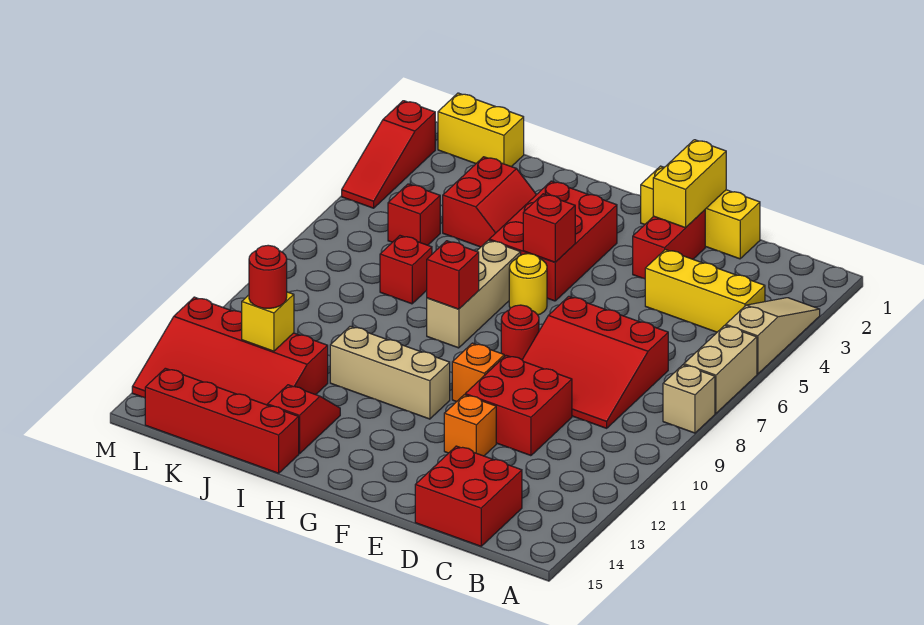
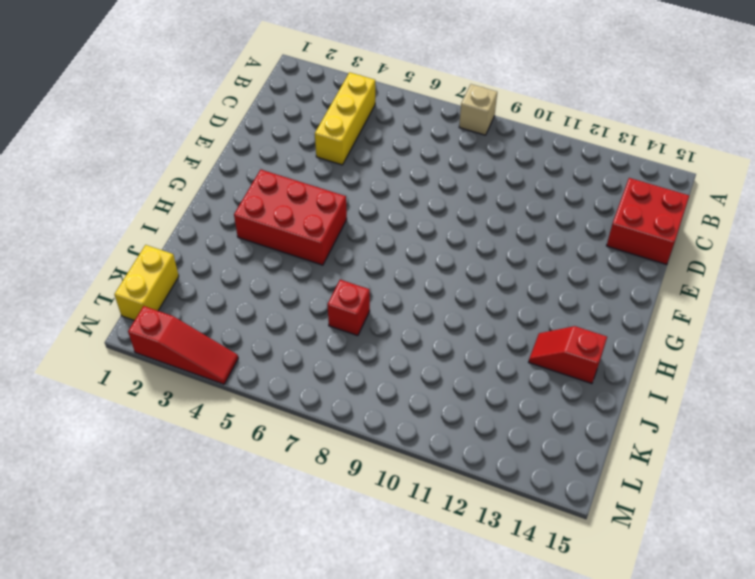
none -> tan 1x3 slope [726,298,820,374]
none -> tan 1x2 brick [684,325,757,413]
none -> red 3x3 slope [522,296,668,428]

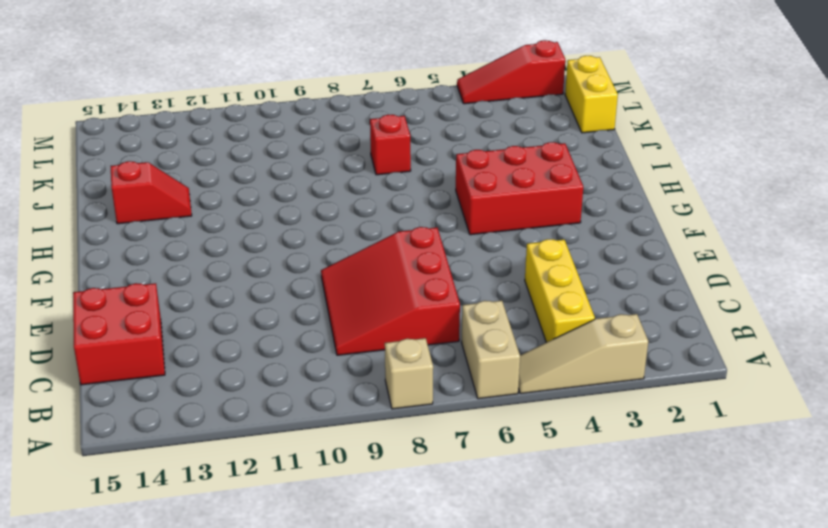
tan 1x3 slope [518,314,648,394] -> tan 1x3 slope turned to [726,298,820,374]
tan 1x2 brick [462,301,520,399] -> tan 1x2 brick turned to [684,325,757,413]
none -> yellow 1x3 brick [641,166,760,259]
none -> red 2x2 brick [465,355,572,456]
none -> red 1x2 brick [633,210,705,279]

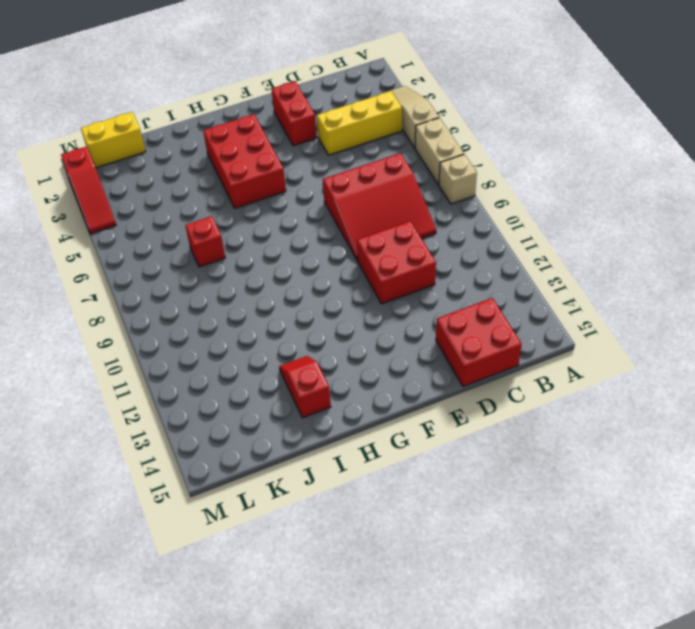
none -> yellow 1x3 brick [641,166,760,259]
none -> orange 1x1 brick [444,395,496,456]
none -> red 1x1 round brick [501,305,539,360]

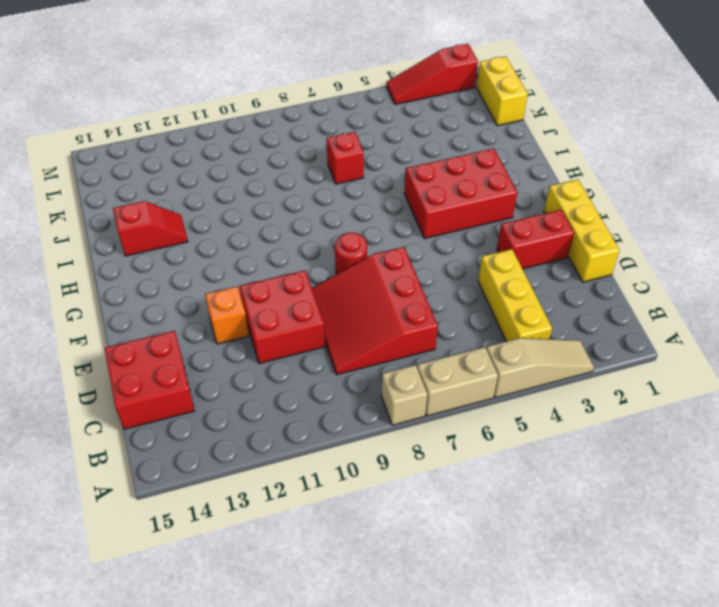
none -> orange 1x1 brick [452,343,504,402]
none -> yellow 1x1 round brick [509,254,547,315]
none -> tan 1x3 brick [330,326,450,419]

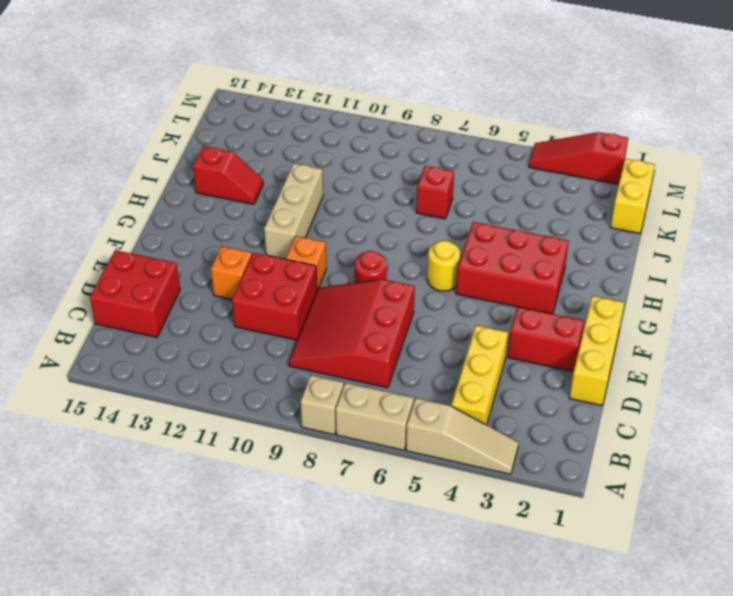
none -> tan 1x3 brick [427,240,521,348]
none -> red 2x2 slope [443,157,536,247]
none -> red 1x4 brick [145,368,299,473]

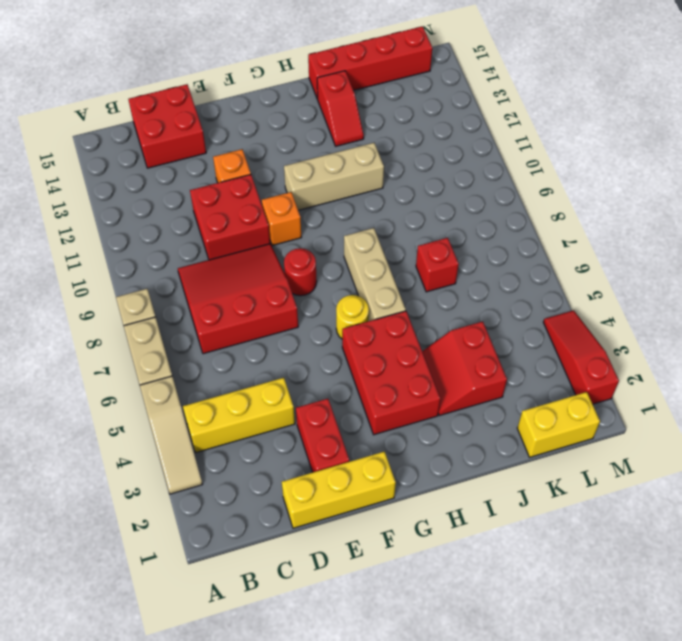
none -> red 3x4 slope [132,297,328,405]
none -> red 1x1 brick [388,184,440,245]
none -> yellow 1x2 brick [653,140,726,228]

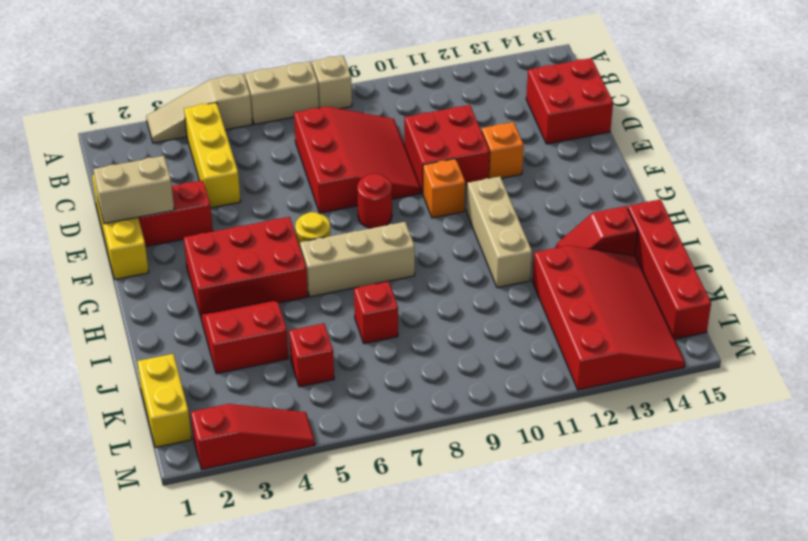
tan 1x2 brick [93,156,174,224] -> yellow 1x2 brick [653,140,726,228]
none -> red 1x1 brick [523,194,575,262]
none -> red 1x1 brick [427,241,479,309]
none -> yellow 1x1 brick [242,292,294,351]

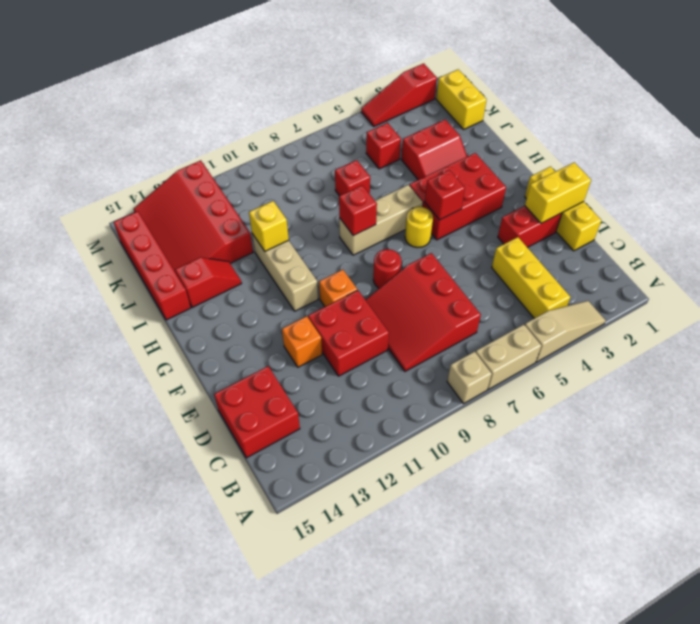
yellow 1x1 brick [249,201,289,251] -> yellow 1x1 brick moved to [242,292,294,351]
none -> red 1x1 round brick [249,245,287,308]

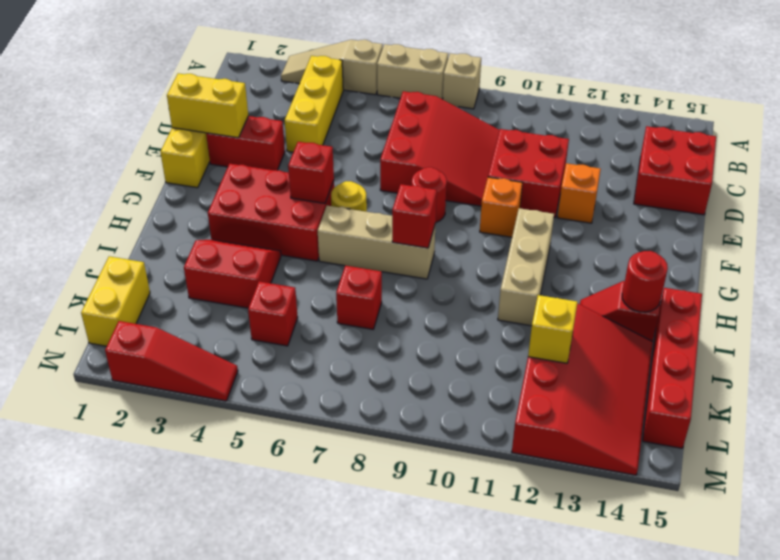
red 1x1 round brick [622,251,668,312] -> red 1x1 round brick moved to [249,245,287,308]

